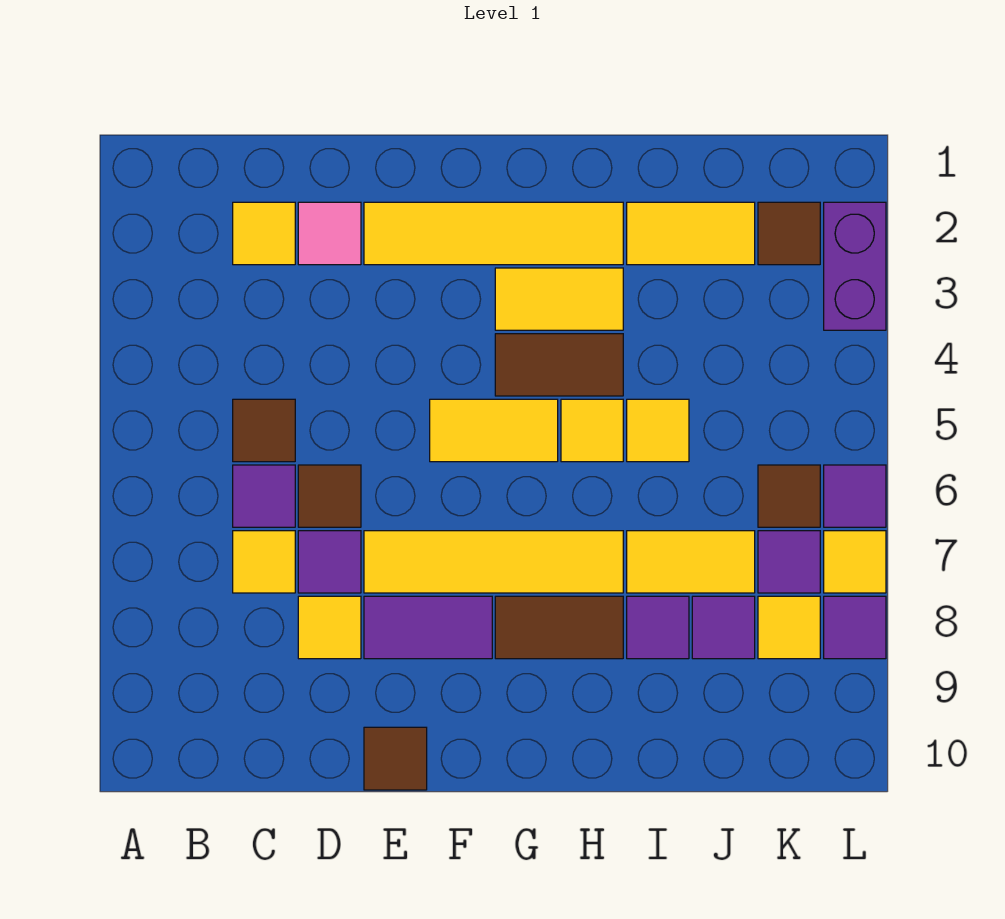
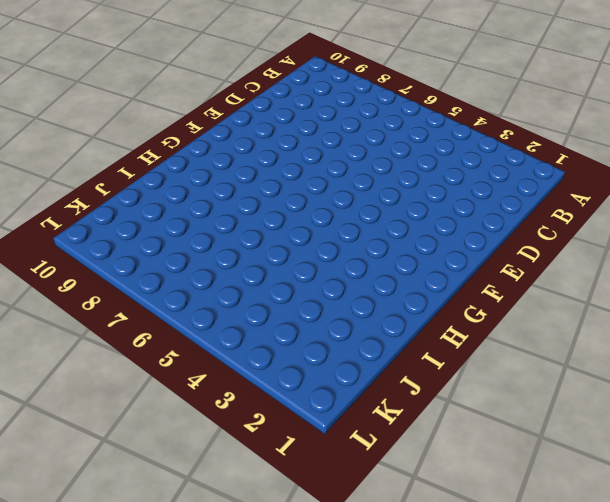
none -> yellow 1x1 tile [233,202,295,265]
none -> brown 1x1 tile [233,399,295,462]
none -> purple 1x1 tile [233,465,295,527]
none -> yellow 1x1 tile [233,531,295,593]

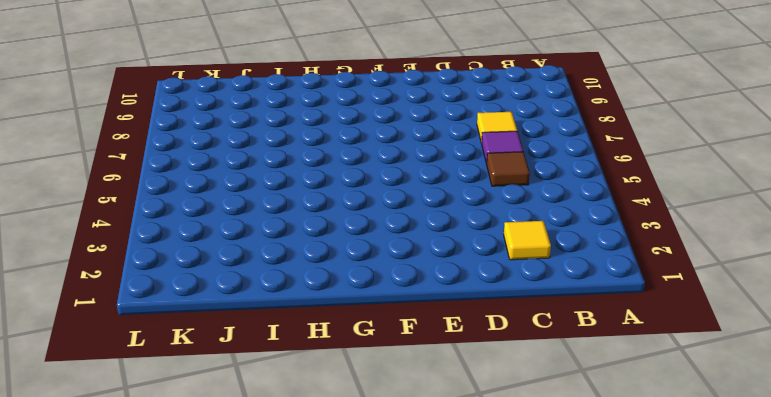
none -> pink 1x1 tile [298,202,361,265]
none -> brown 1x1 tile [298,465,361,527]
none -> purple 1x1 tile [298,531,361,593]
none -> yellow 1x1 tile [298,596,361,659]

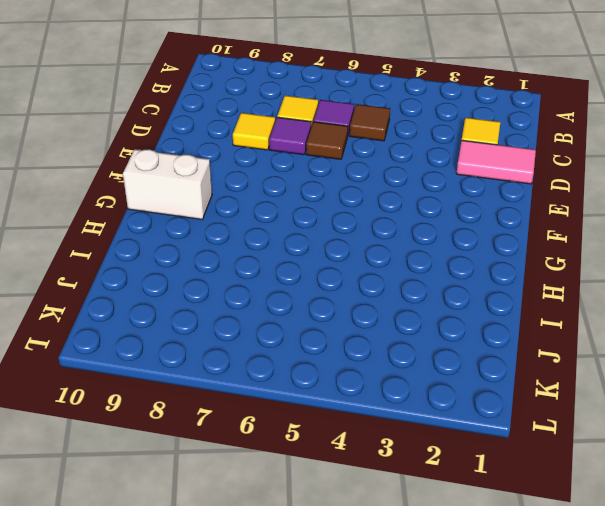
pink 1x2 tile [456,140,536,184] -> pink 1x1 tile [298,202,361,265]
white 1x2 brick [123,149,212,219] -> none
none -> yellow 1x4 tile [364,202,623,265]
none -> yellow 1x4 tile [364,531,623,593]
none -> purple 1x2 tile [364,596,492,659]
none -> brown 1x1 tile [364,727,427,790]

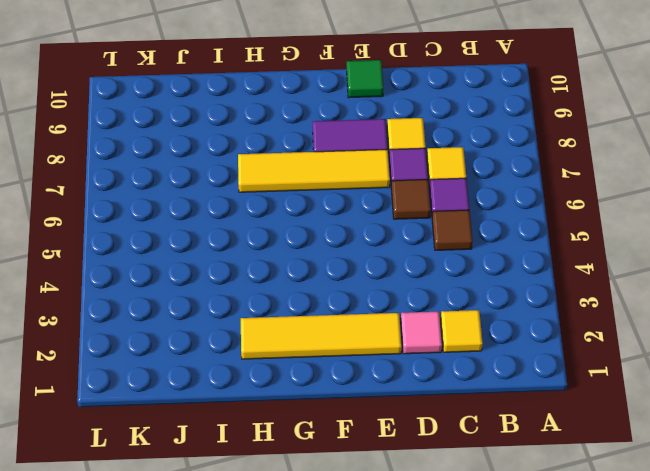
green 1x1 tile [347,60,384,98] -> brown 1x1 tile [364,727,427,790]
none -> yellow 1x2 tile [430,399,558,462]
none -> yellow 1x2 tile [495,268,623,330]
none -> brown 1x2 tile [495,334,623,396]
none -> brown 1x2 tile [495,596,623,659]

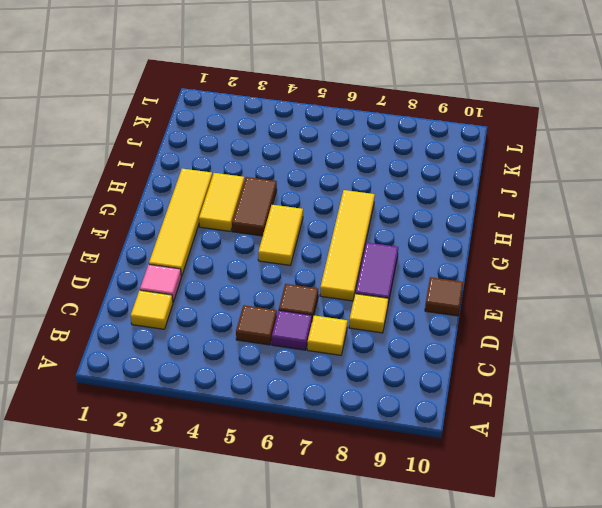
none -> purple 1x1 tile [298,531,361,593]
none -> brown 1x2 tile [495,596,623,659]
none -> yellow 1x1 tile [561,399,623,462]
none -> yellow 1x2 tile [627,202,755,265]

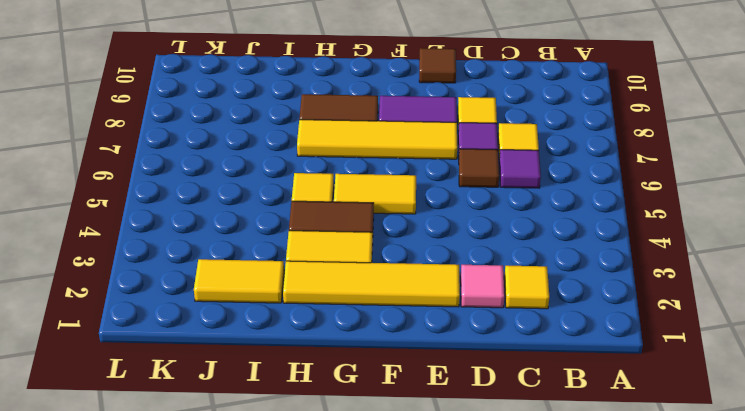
none -> brown 1x1 tile [233,399,295,462]
none -> yellow 1x1 tile [627,399,689,462]
none -> yellow 1x2 tile [627,531,755,593]
none -> purple 1x1 tile [627,596,689,659]

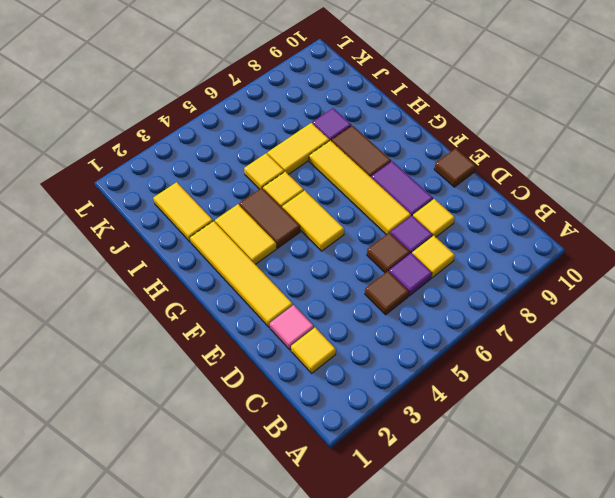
yellow 1x2 tile [267,123,329,175] -> yellow 1x2 tile turned to [627,531,755,593]
none -> purple 1x1 tile [692,596,755,659]
none -> brown 1x1 tile [758,202,820,265]
none -> brown 1x1 tile [758,465,820,527]
none -> purple 1x1 tile [758,531,820,593]

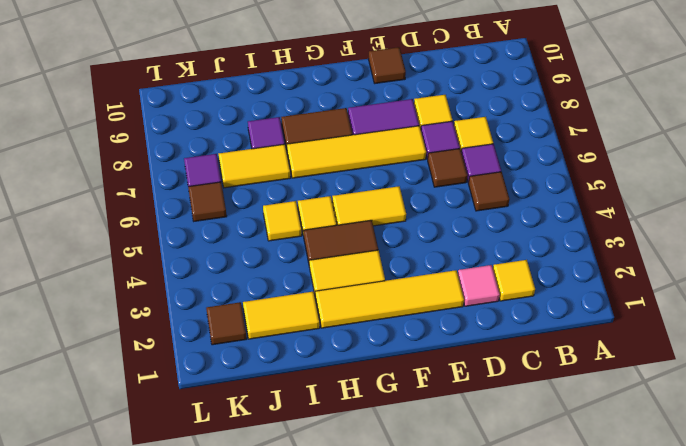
none -> purple 1x1 tile [692,596,755,659]
none -> yellow 1x1 tile [758,596,820,659]
none -> purple 1x2 brick [824,202,886,330]
none -> purple 1x1 tile [824,465,886,527]

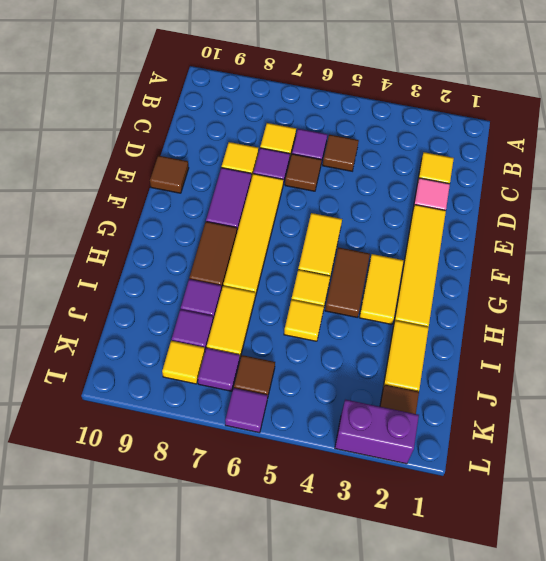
none -> yellow 1x1 tile [824,531,886,593]
none -> purple 1x1 tile [824,596,886,659]

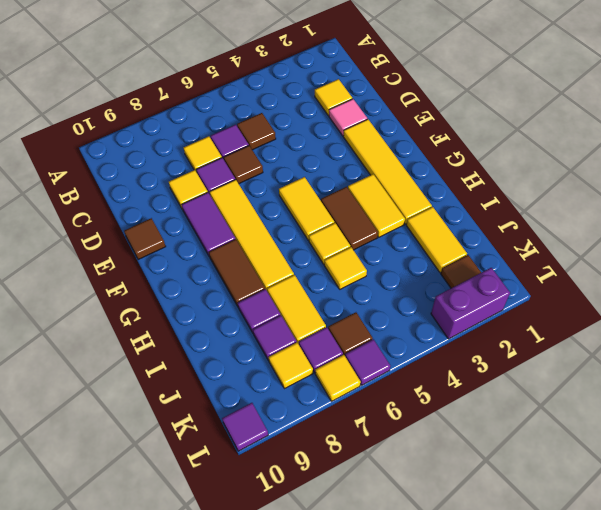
purple 1x1 tile [222,403,268,451] -> purple 1x1 tile moved to [824,596,886,659]

